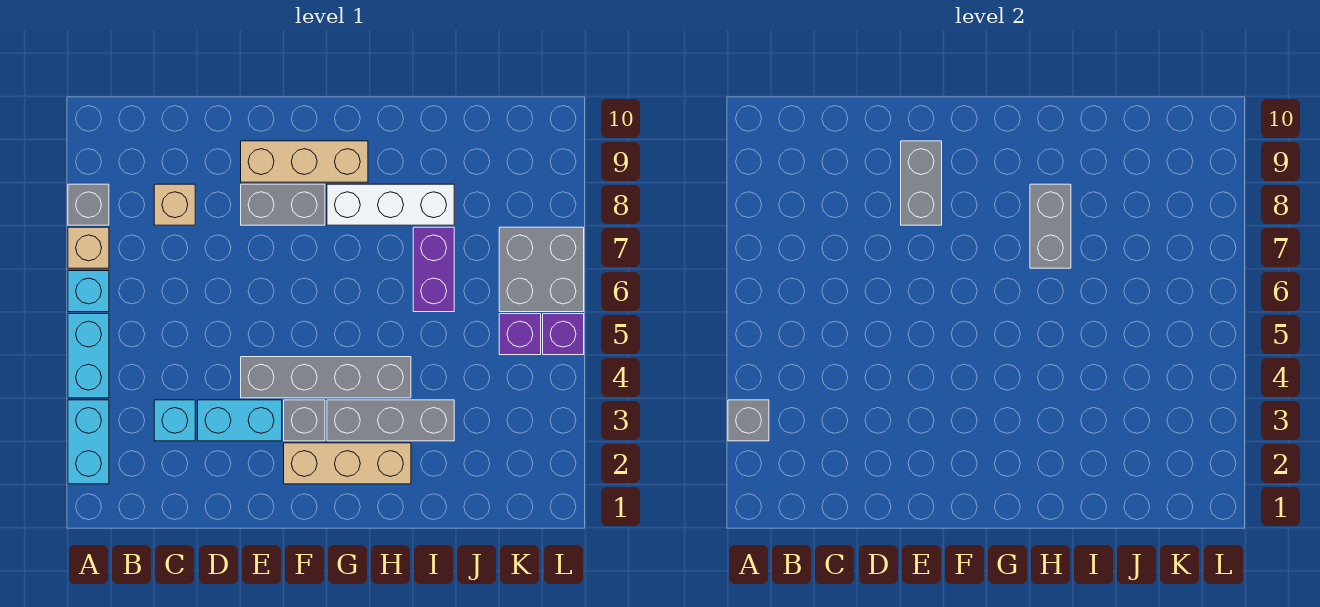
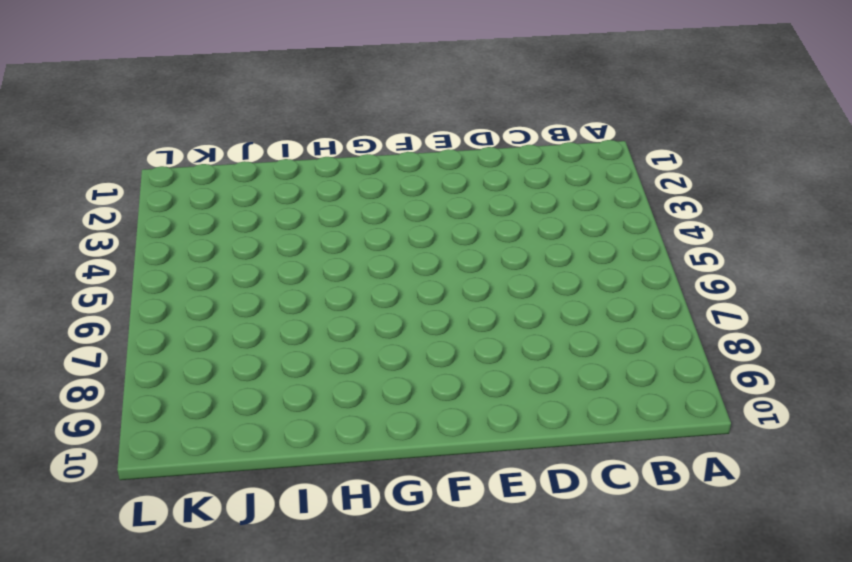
none -> cyan 1x2 brick [68,400,109,484]
none -> cyan 1x2 brick [68,314,109,398]
none -> cyan 1x1 brick [68,271,109,312]

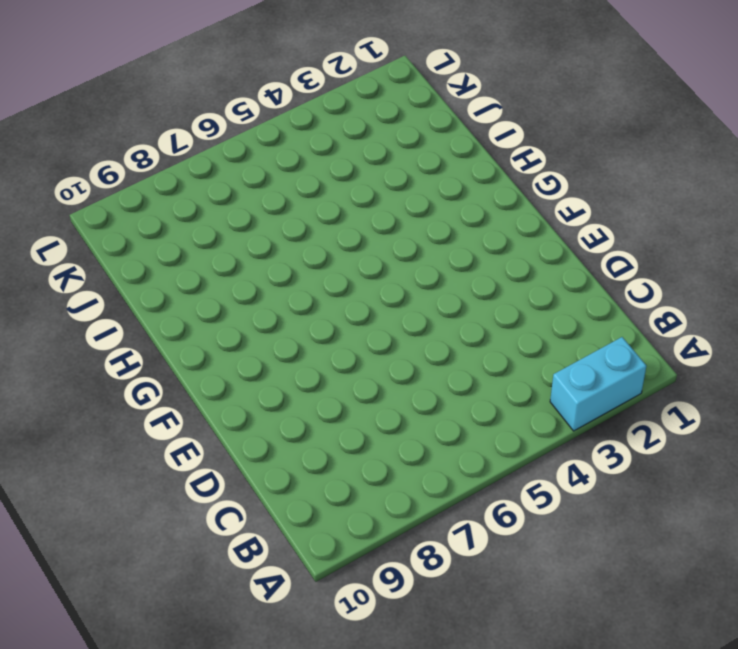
none -> cyan 1x2 brick [68,314,109,398]
none -> cyan 1x1 brick [68,271,109,312]
none -> tan 1x1 brick [68,227,109,268]

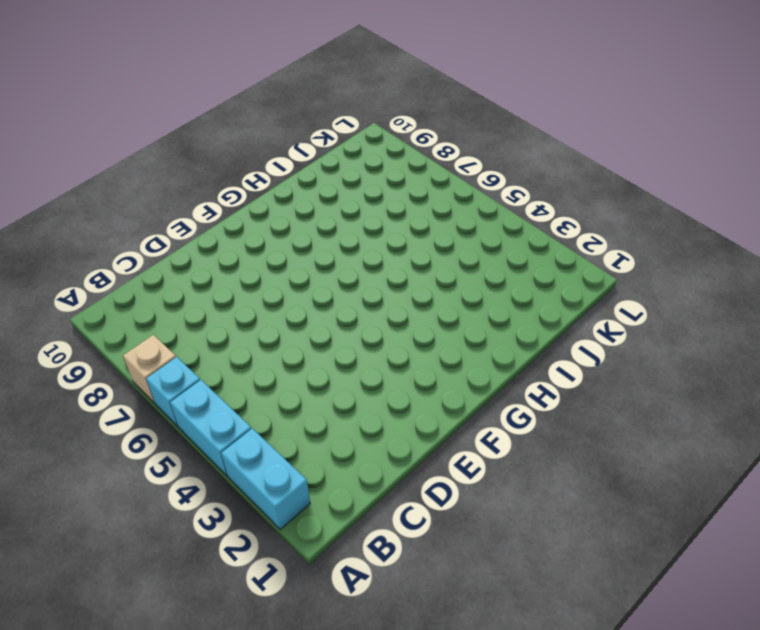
none -> grey 1x1 brick [68,184,109,225]
none -> cyan 1x1 brick [154,400,195,441]
none -> tan 1x1 brick [154,184,195,225]

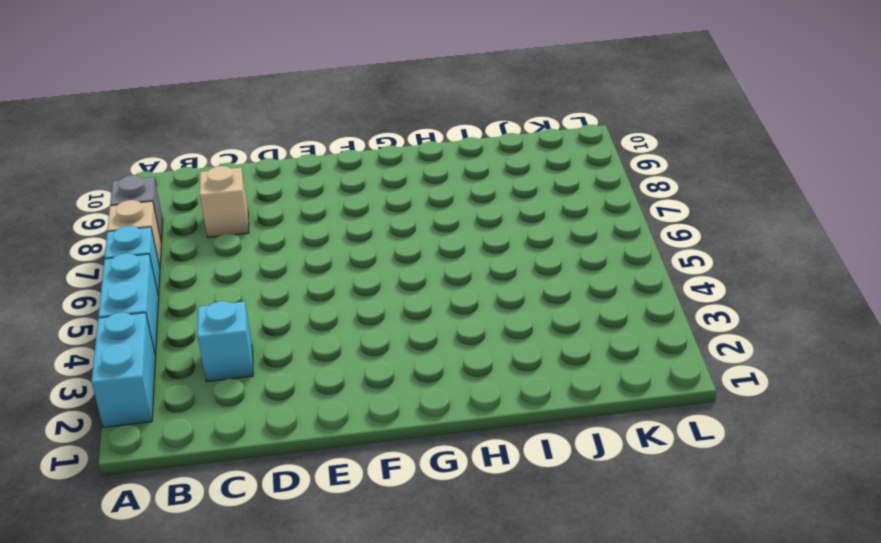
none -> cyan 1x2 brick [198,400,282,441]
none -> grey 1x4 brick [241,357,411,398]
none -> grey 1x2 brick [241,184,325,225]

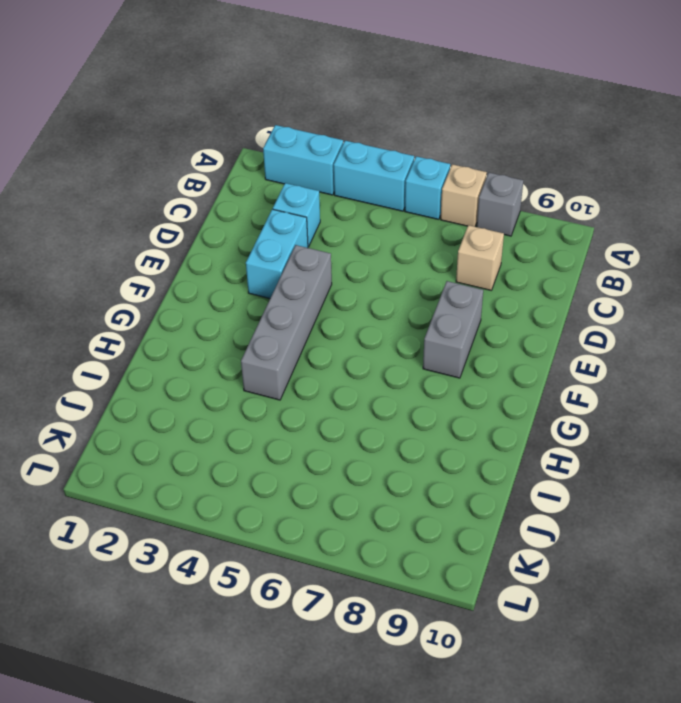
none -> tan 1x3 brick [241,141,368,182]
none -> tan 1x3 brick [284,443,411,484]
none -> grey 1x1 brick [284,400,325,441]

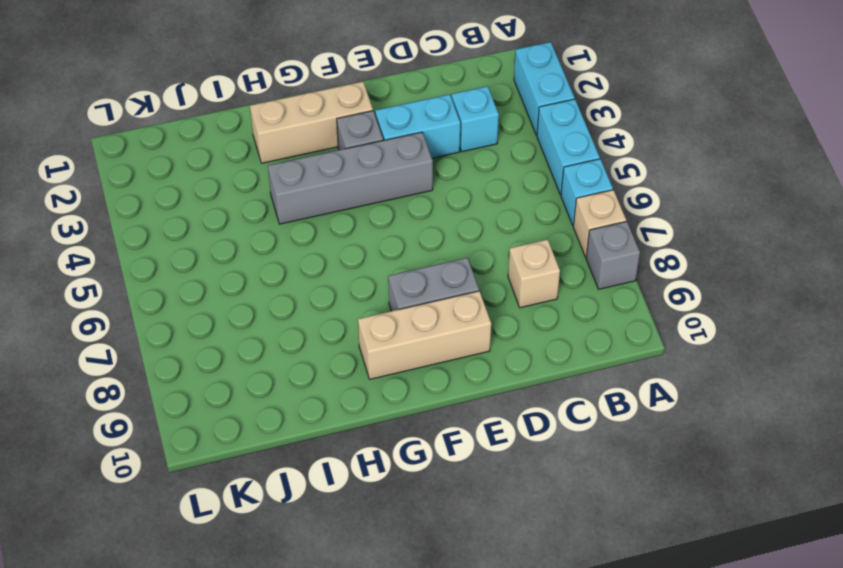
none -> grey 1x3 brick [327,400,454,441]
none -> white 1x3 brick [327,184,454,225]
none -> purple 1x2 brick [413,227,454,312]

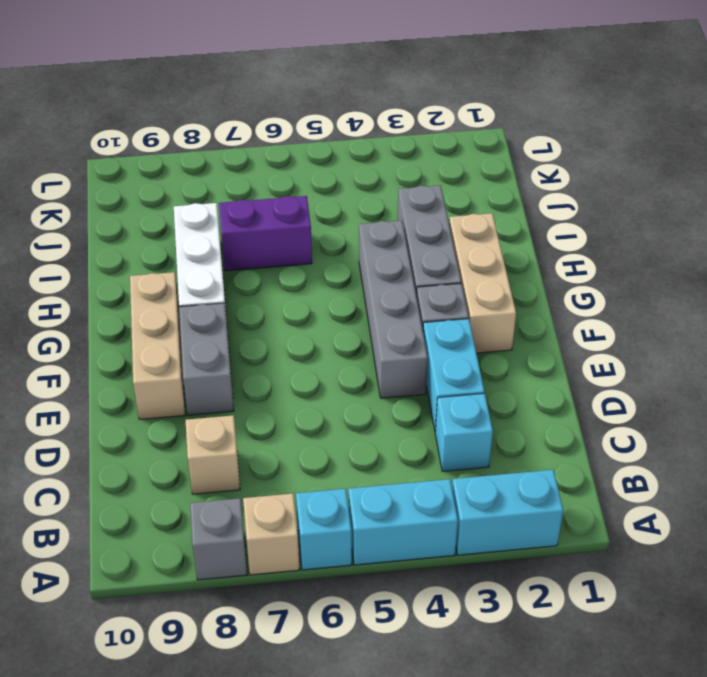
none -> purple 1x1 brick [499,314,541,355]
none -> grey 2x2 brick [499,227,584,312]
none -> purple 1x1 brick [543,314,584,355]

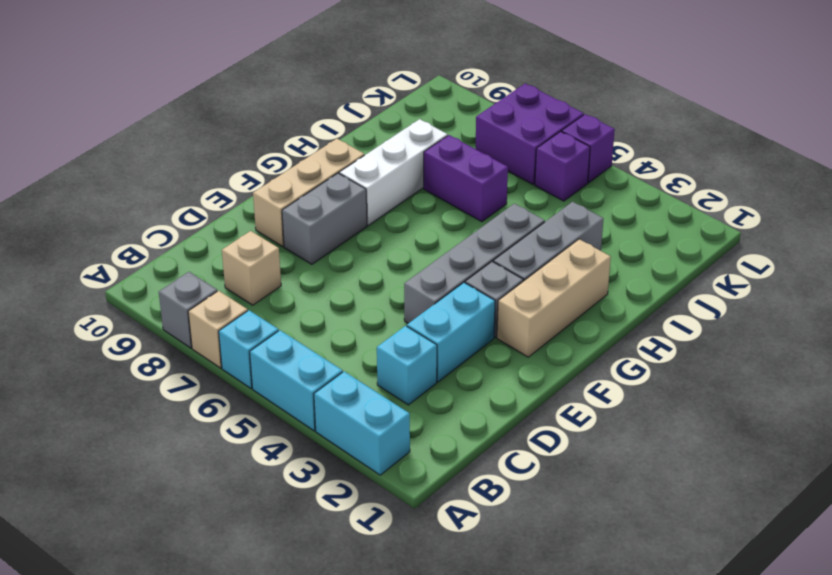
purple 2x2 brick [475,84,584,184] -> grey 2x2 brick [499,227,584,312]
none -> grey 1x1 brick [728,400,769,441]
none -> grey 1x2 brick [901,141,942,225]
none -> grey 1x2 brick [1030,184,1071,268]

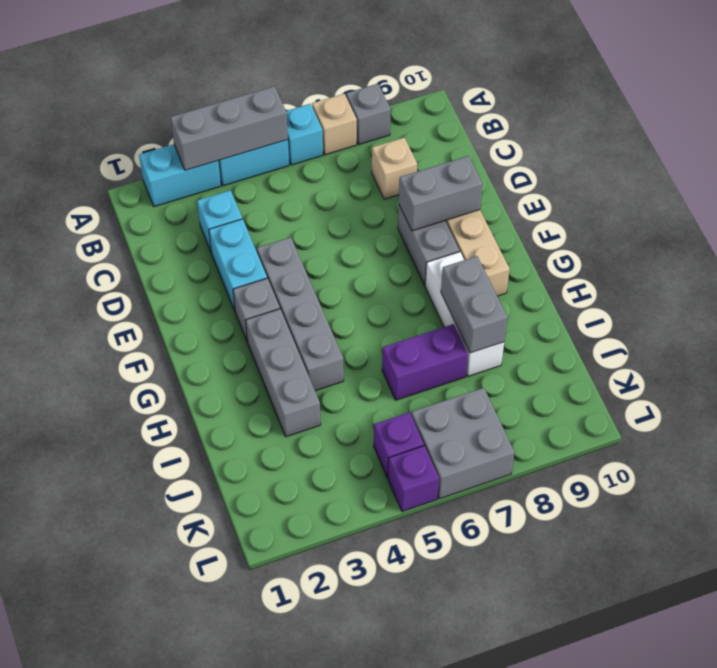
grey 1x3 brick [170,86,288,170] -> grey 1x1 brick [728,400,769,441]
grey 1x2 brick [441,256,508,353] -> grey 1x2 brick turned to [1030,184,1071,268]
none -> tan 1x3 brick [284,443,411,484]

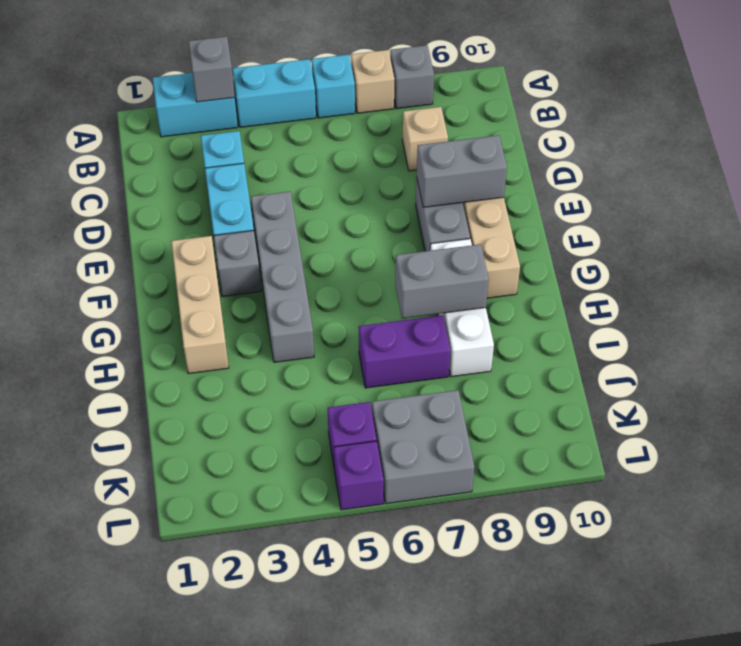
none -> grey 1x3 brick [327,400,454,441]

